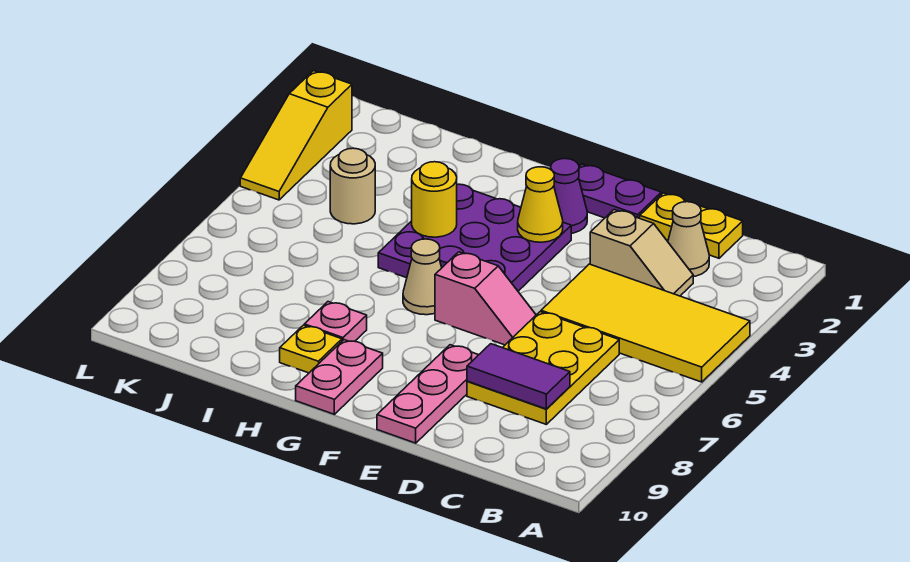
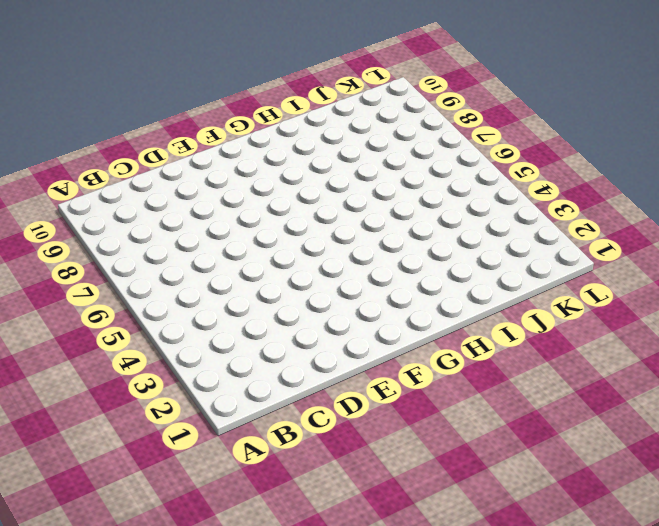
none -> yellow 2x4 tile [541,264,750,382]
none -> yellow 1x2 plate [640,193,743,258]
none -> tan 1x1 cone [668,202,709,277]

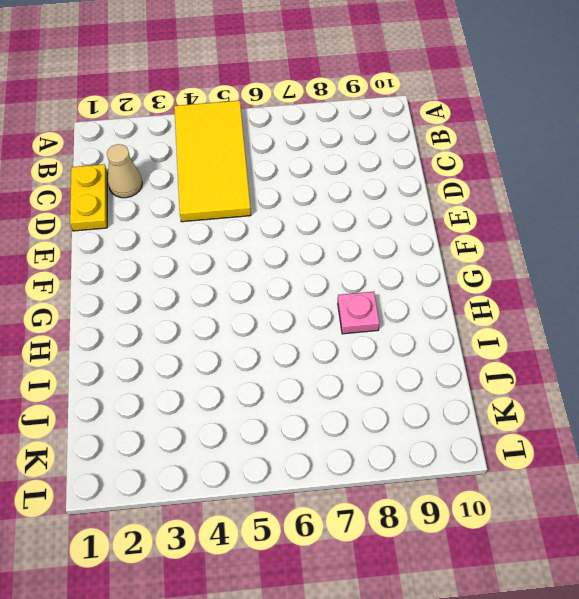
none -> tan 1x2 slope [590,210,693,296]
none -> yellow 2x3 plate [467,312,619,424]
none -> purple 1x2 plate [579,164,661,218]

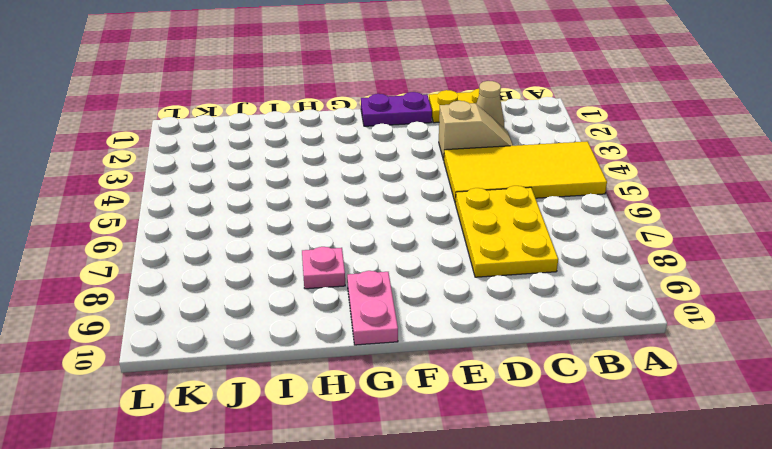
none -> pink 1x2 slope [435,252,536,345]
none -> pink 1x3 plate [377,345,478,443]
none -> purple 1x1 cone [551,159,587,233]

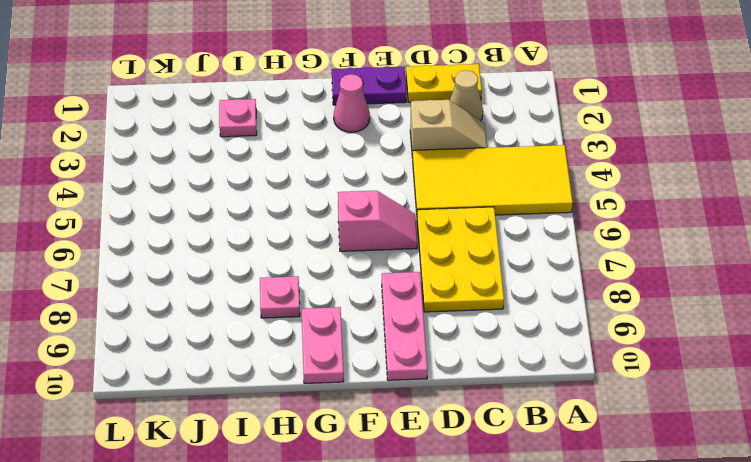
pink 1x1 cone [334,74,370,132] -> purple 1x1 cone [551,159,587,233]
pink 1x1 plate [219,99,257,137] -> none
none -> purple 3x3 plate [378,184,571,291]
none -> tan 1x1 cone [403,239,442,315]
none -> yellow 1x1 plate [280,325,342,373]

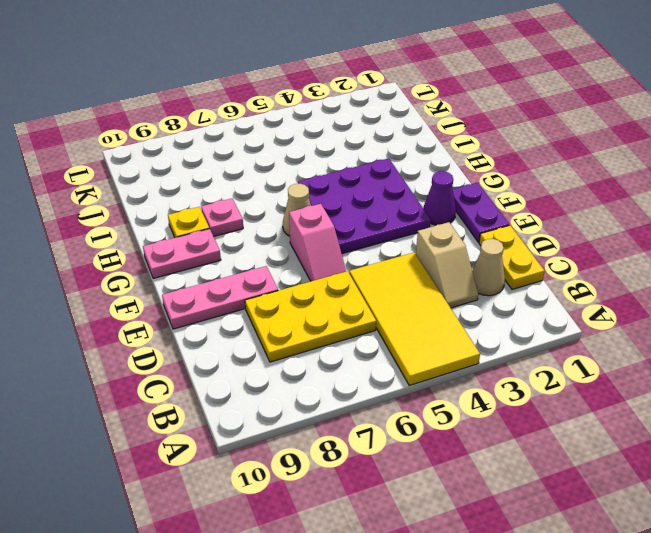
none -> tan 1x1 round brick [330,148,375,224]
none -> yellow 1x3 slope [240,71,352,200]
none -> purple 1x2 tile [467,344,570,409]

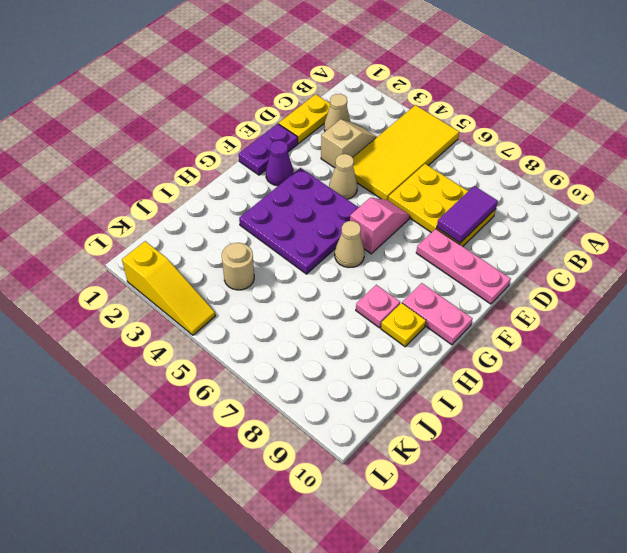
tan 1x1 cone [329,154,357,199] -> none
none -> yellow 1x1 cone [518,167,563,242]
none -> yellow 1x1 round brick [412,162,457,237]

